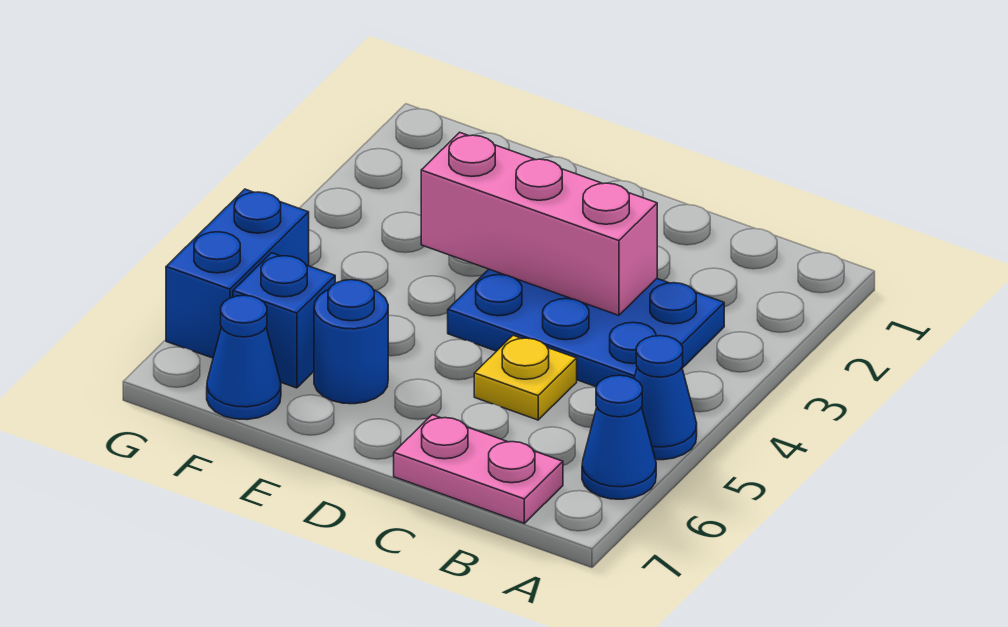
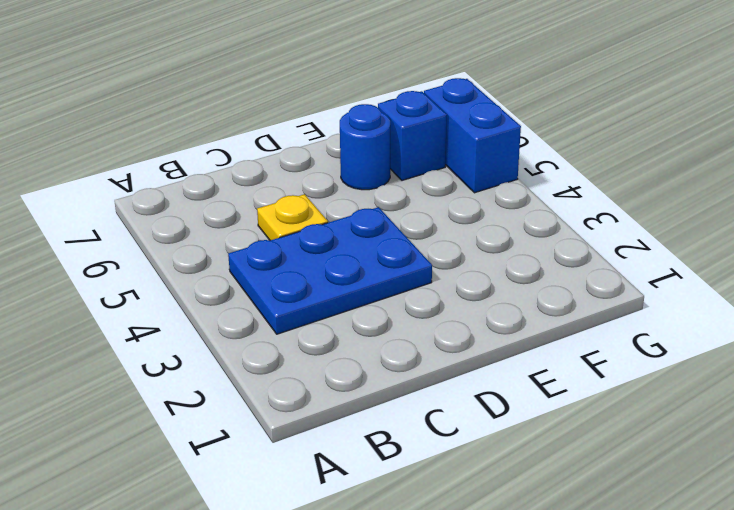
none -> blue 1x1 cone [634,336,697,460]
none -> blue 1x1 cone [582,375,656,499]

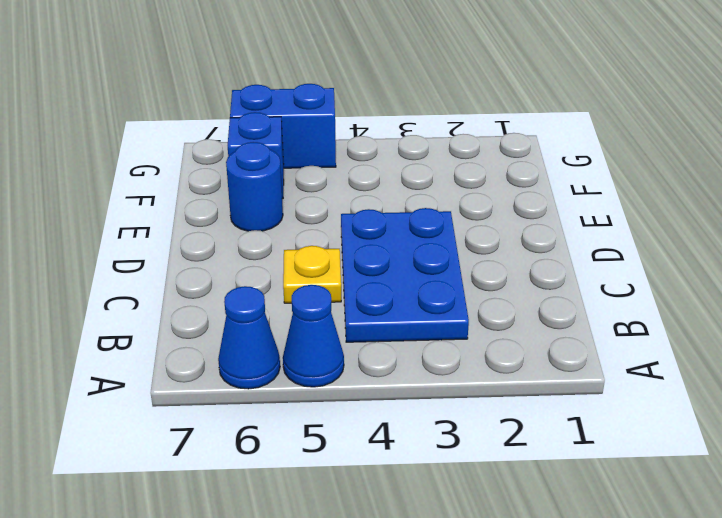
none -> pink 1x2 plate [394,415,563,523]
none -> blue 1x1 cone [207,295,281,420]

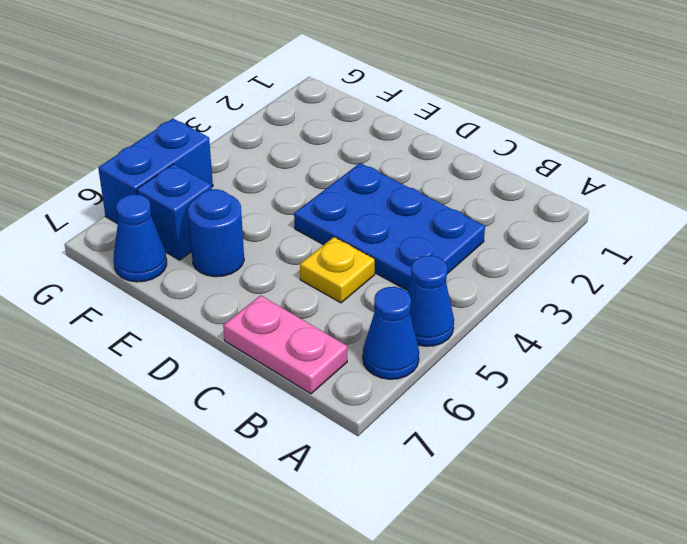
none -> pink 1x3 brick [421,132,657,315]

